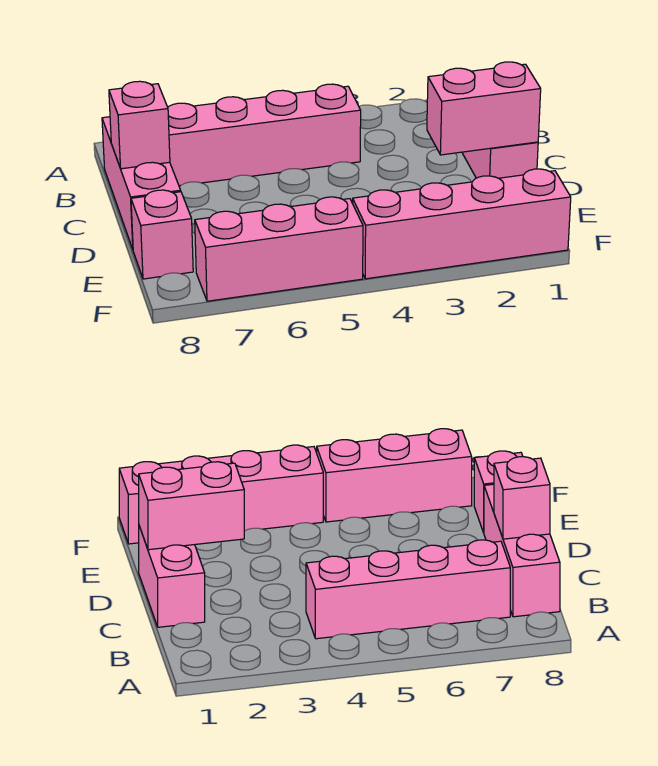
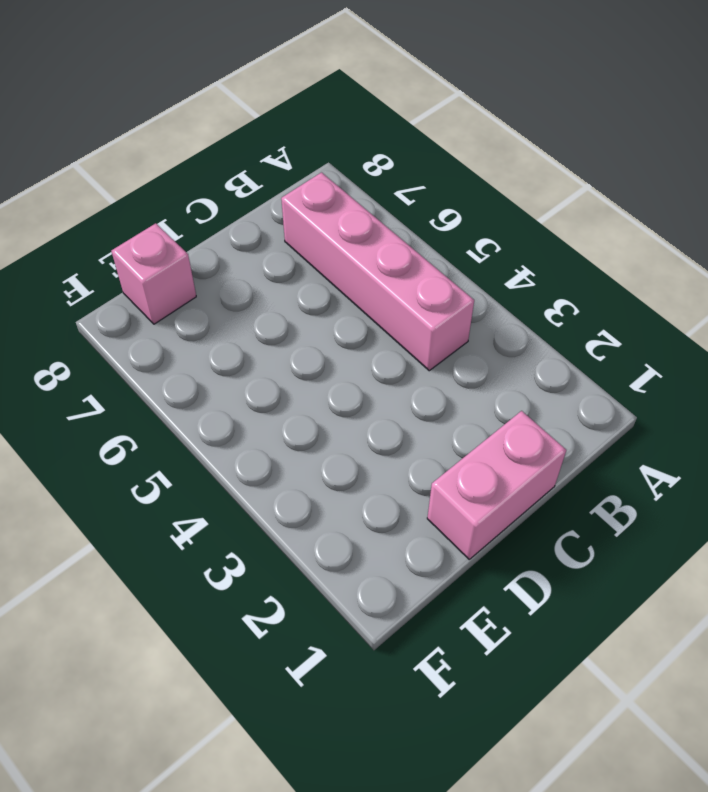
none -> pink 1x3 brick [102,117,181,249]
none -> pink 1x4 brick [353,169,571,279]

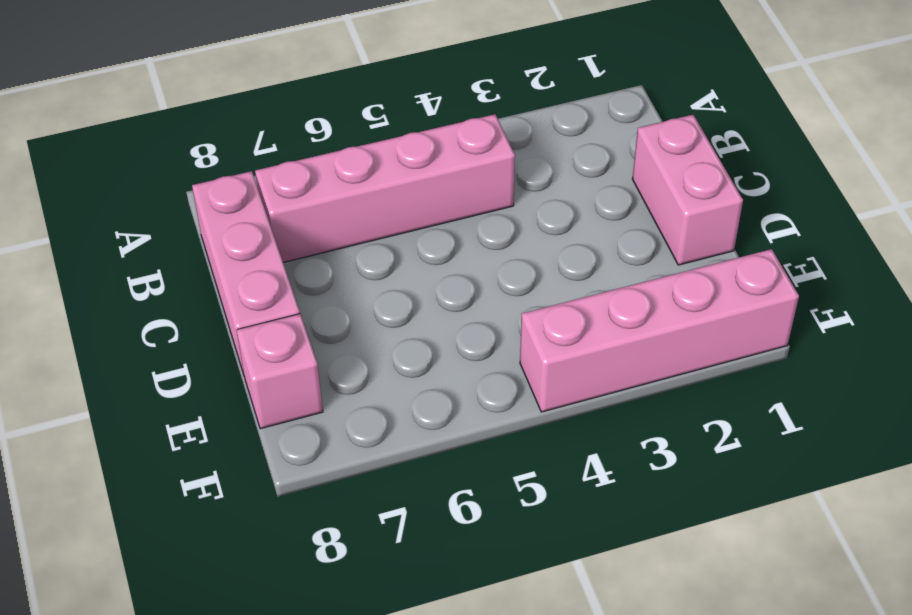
none -> pink 1x3 brick [195,197,363,301]
none -> pink 1x1 brick [109,81,170,169]

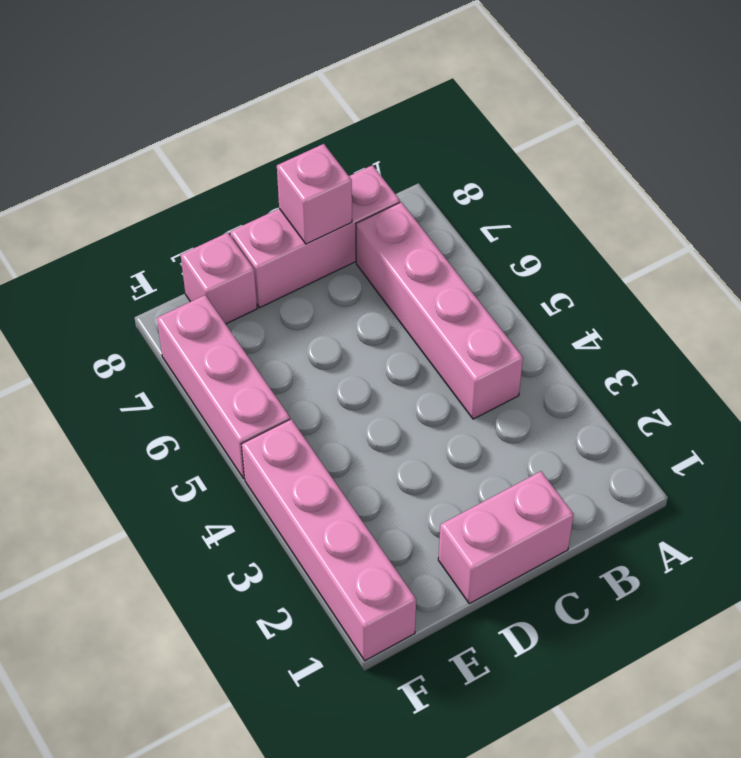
none -> pink 1x2 brick [427,62,541,155]

